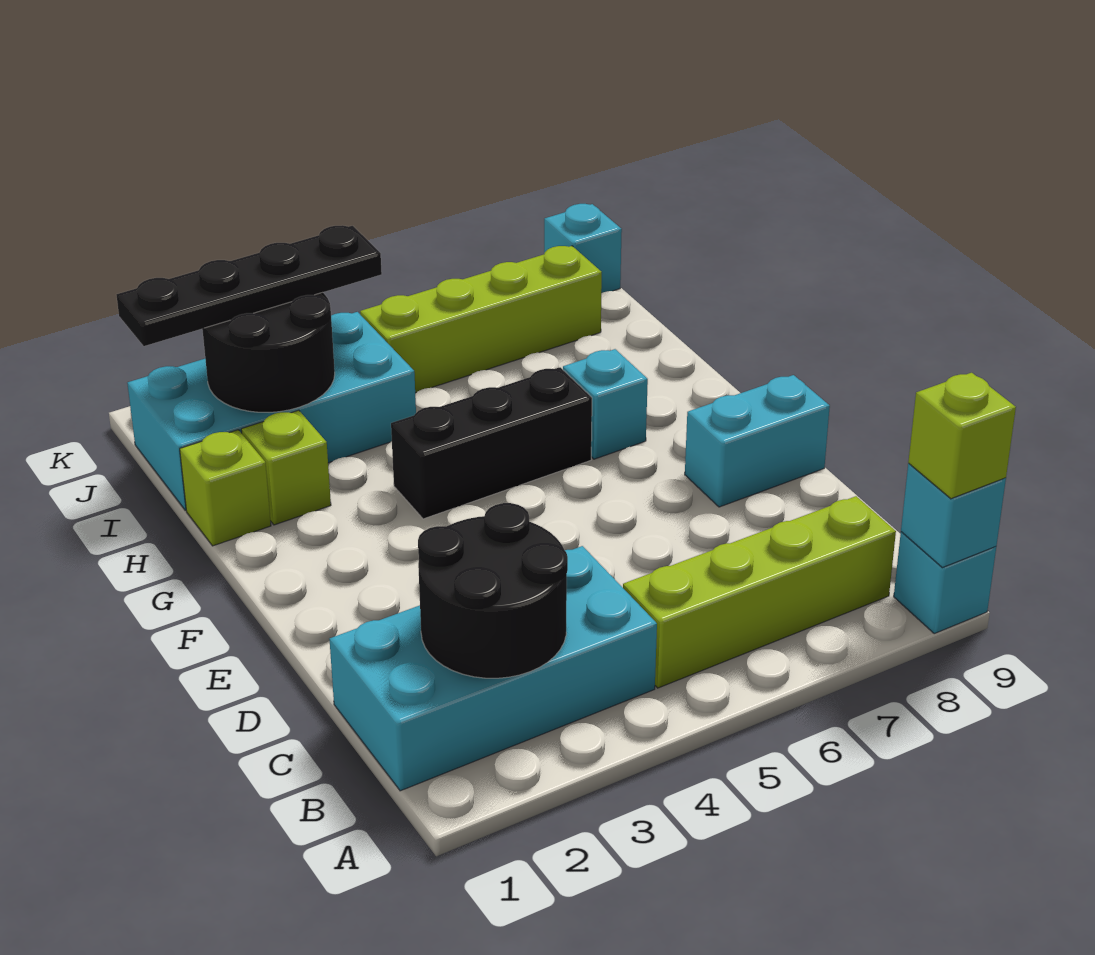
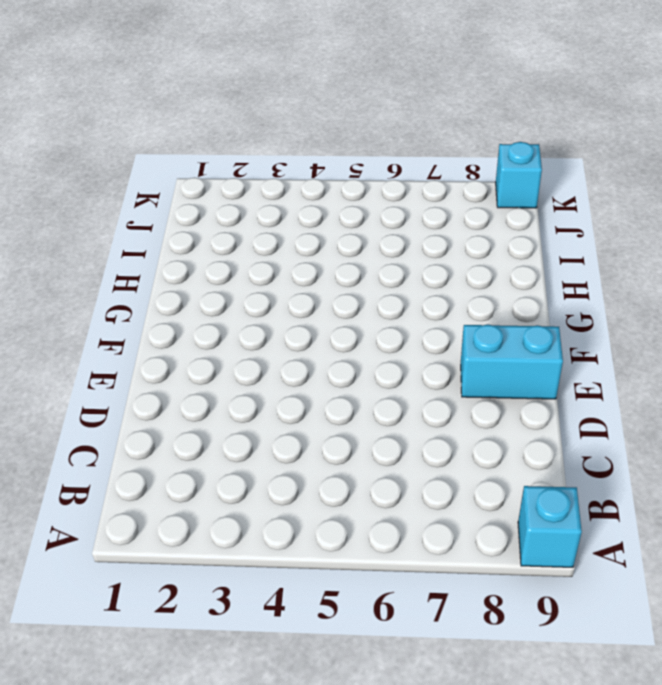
none -> cyan 2x4 brick [329,546,657,791]
none -> lime 1x4 brick [623,496,896,688]
none -> black 1x3 brick [391,367,592,519]

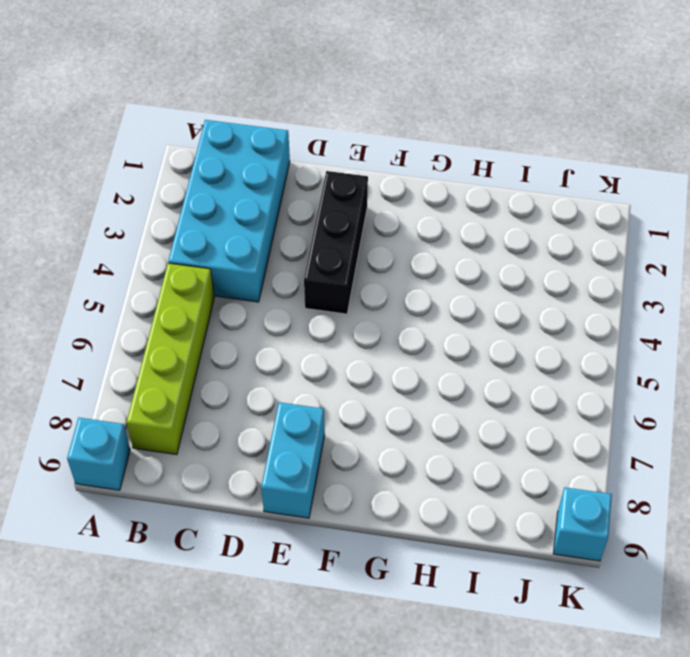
black 1x3 brick [304,171,368,314] -> black 1x3 brick moved to [391,367,592,519]
none -> cyan 1x1 brick [563,349,648,459]
none -> lime 1x1 brick [180,430,271,546]
none -> lime 1x1 brick [241,410,331,525]

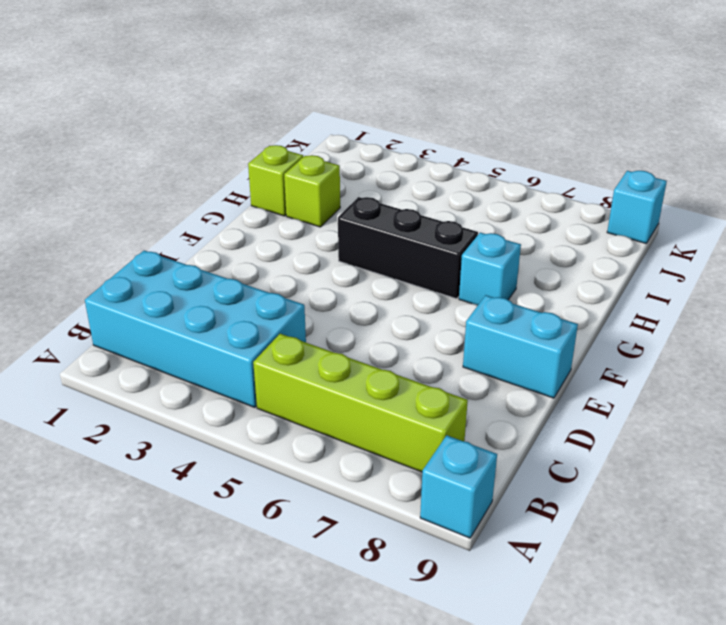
none -> cyan 2x4 brick [127,312,416,510]
none -> lime 1x4 brick [360,246,602,393]
none -> cyan 1x1 brick [901,464,1006,568]

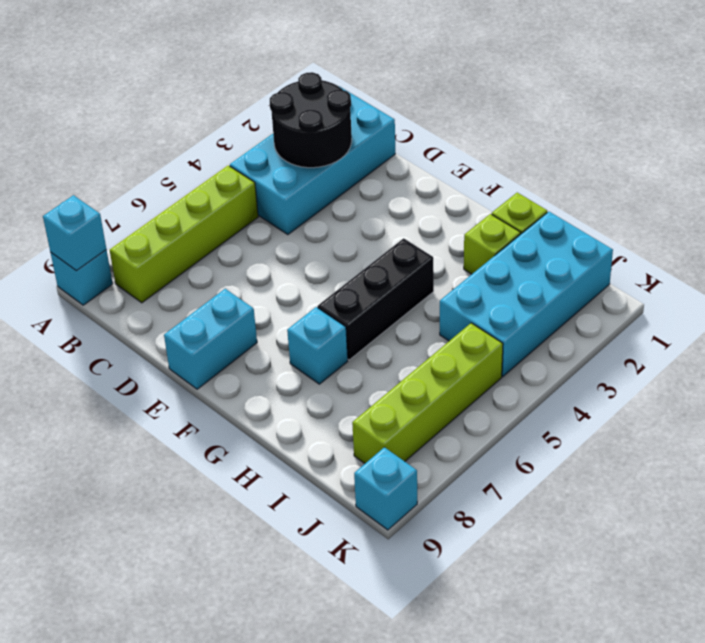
none -> black 2x2 round brick [202,292,335,412]
none -> lime 1x1 brick [908,373,1016,499]
none -> black 1x4 plate [117,225,382,346]

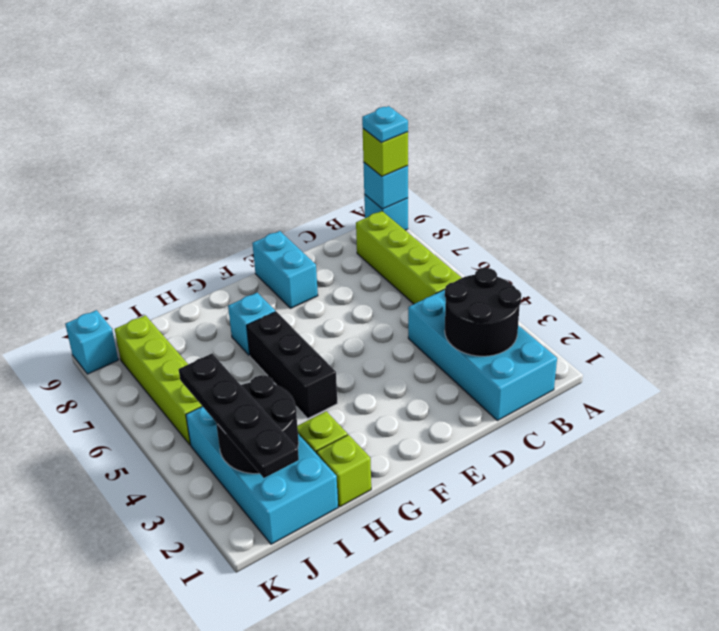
cyan 1x1 plate [362,106,408,143] -> none

